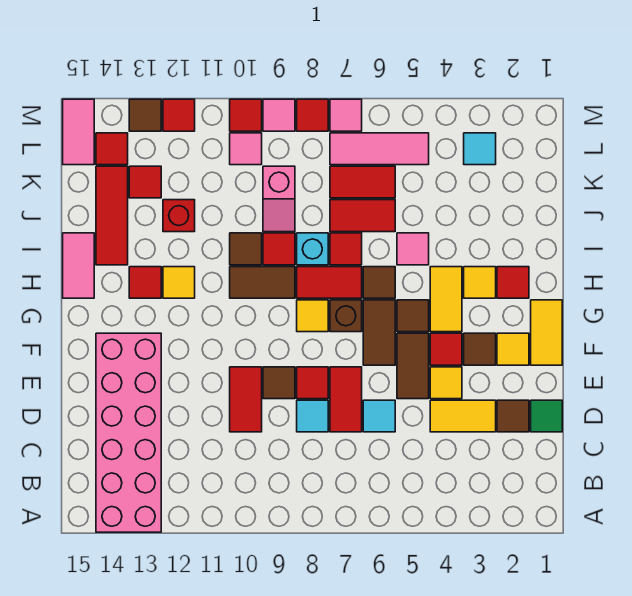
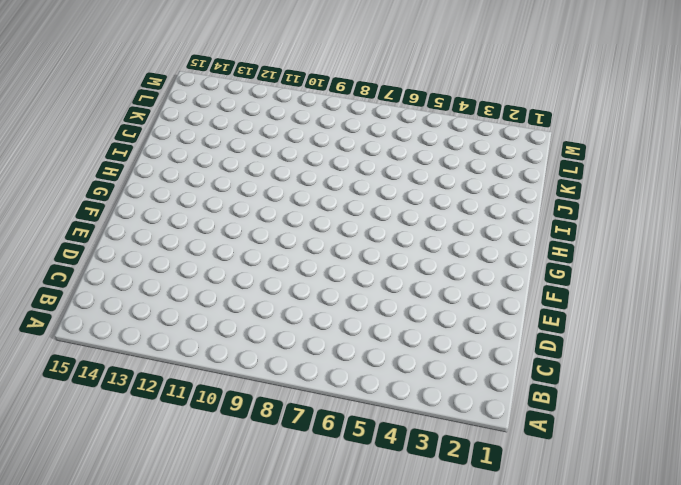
none -> pink 2x6 brick [96,333,161,532]
none -> green 1x1 tile [531,400,562,432]
none -> brown 1x1 tile [497,400,529,432]
none -> yellow 1x2 tile [430,400,496,432]

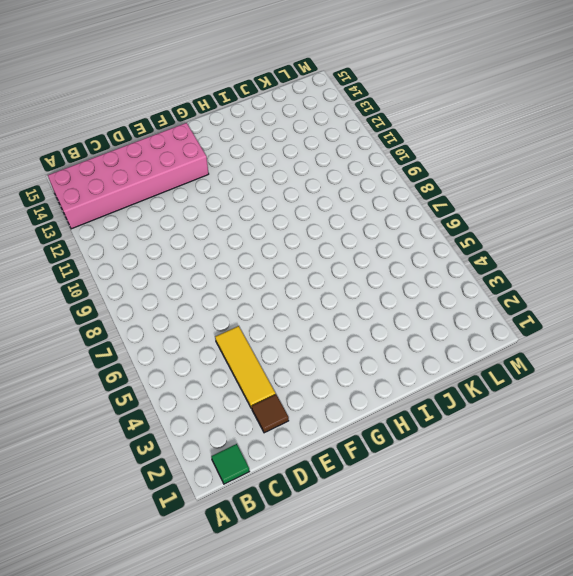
green 1x1 tile [211,444,249,484] -> green 1x1 tile moved to [531,400,562,432]
yellow 1x3 tile [215,326,276,408] -> yellow 1x2 tile [430,400,496,432]
none -> cyan 1x1 tile [363,400,395,432]
none -> red 1x2 tile [330,367,362,432]
none -> cyan 1x1 tile [297,400,328,432]
none -> red 1x2 tile [230,367,262,432]

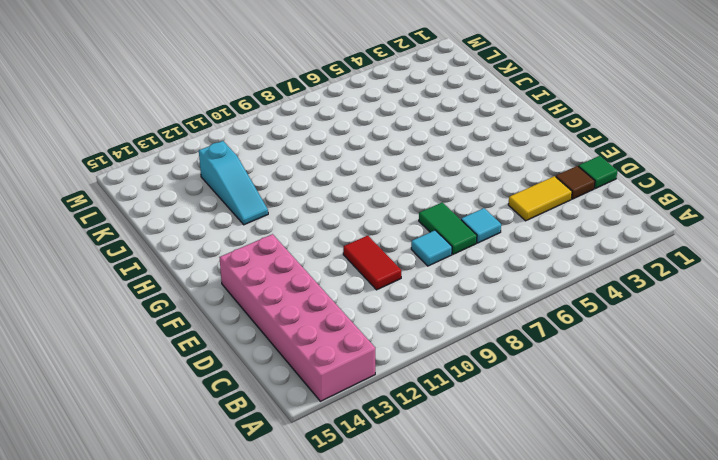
green 1x2 tile [419,202,477,254] -> red 1x2 tile [330,367,362,432]
cyan 1x3 slope [199,141,268,225] -> red 1x1 brick [163,200,195,232]
none -> yellow 1x1 tile [430,367,462,399]
none -> brown 1x2 tile [397,333,429,399]
none -> red 1x1 tile [297,367,328,399]
none -> brown 1x1 tile [263,367,295,399]

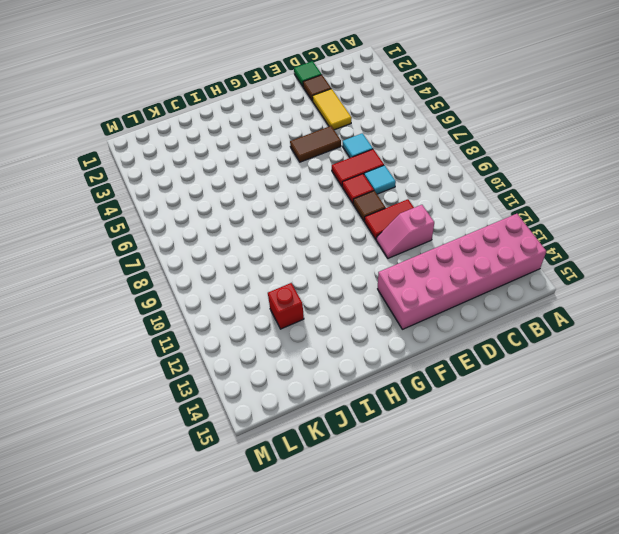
pink 1x2 slope [376,205,434,258] -> pink 1x2 slope turned to [263,166,295,232]
none -> yellow 1x1 tile [430,367,462,399]
none -> yellow 1x2 tile [531,300,562,365]
none -> yellow 1x1 tile [497,333,529,365]
none -> brown 1x1 tile [464,333,496,365]

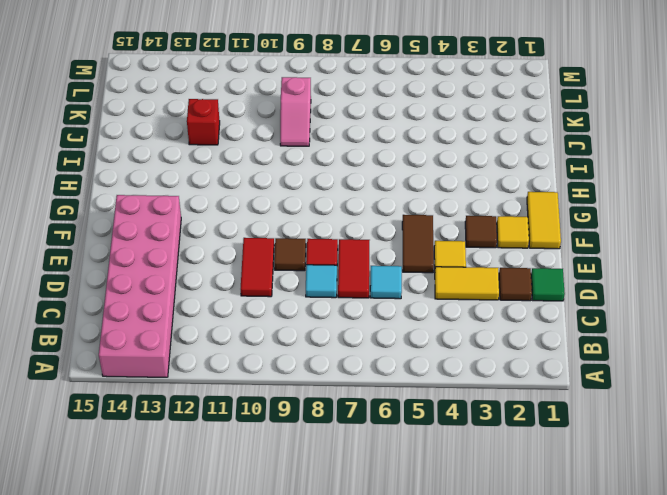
none -> red 1x1 tile [430,333,462,365]
none -> brown 1x2 tile [363,300,395,365]
none -> yellow 1x2 tile [430,267,462,332]
none -> brown 1x1 tile [397,300,429,332]

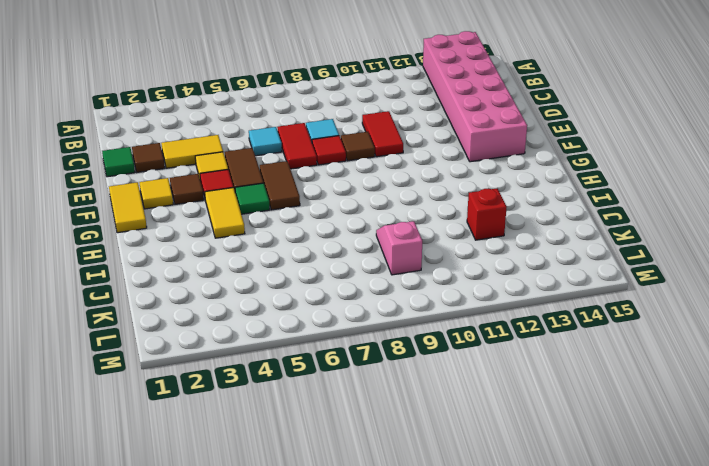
green 1x1 tile [235,183,270,214] -> brown 1x1 tile [397,300,429,332]
none -> brown 1x1 brick [330,300,362,332]
none -> yellow 1x1 tile [297,300,328,332]
none -> red 1x1 tile [497,267,529,298]
none -> yellow 1x1 tile [464,267,496,298]

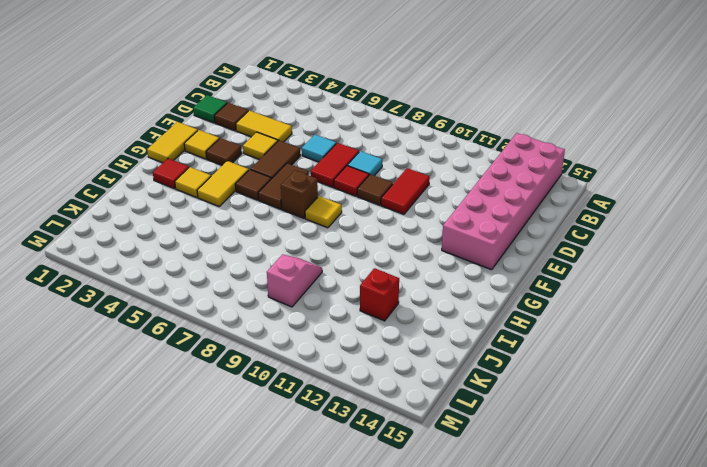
none -> red 1x1 tile [430,333,462,365]
none -> brown 1x1 tile [363,267,395,298]
none -> red 1x2 tile [297,267,362,298]
none -> brown 1x2 tile [230,267,295,298]

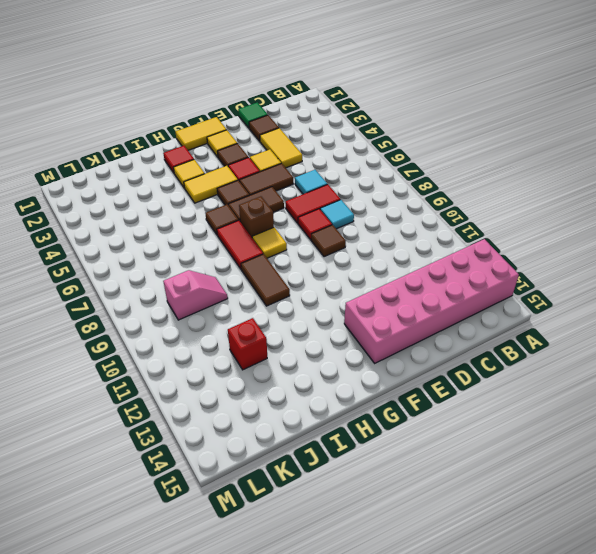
none -> red 1x2 tile [230,367,262,432]
none -> yellow 1x1 tile [163,267,195,298]
none -> red 1x1 tile [129,267,161,298]
none -> pink 1x2 tile [63,233,94,298]

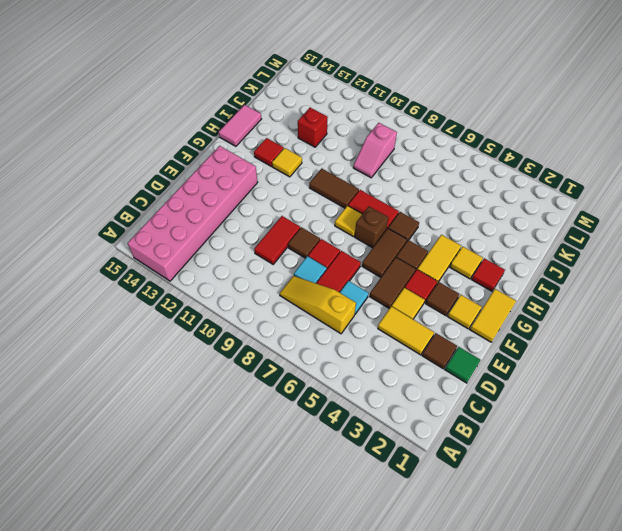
yellow 1x3 slope [280,276,356,334] -> none
none -> pink 1x1 tile [397,233,429,265]
none -> red 1x1 tile [330,233,362,265]
none -> cyan 1x1 brick [297,233,328,265]
none -> red 1x1 tile [263,233,295,265]

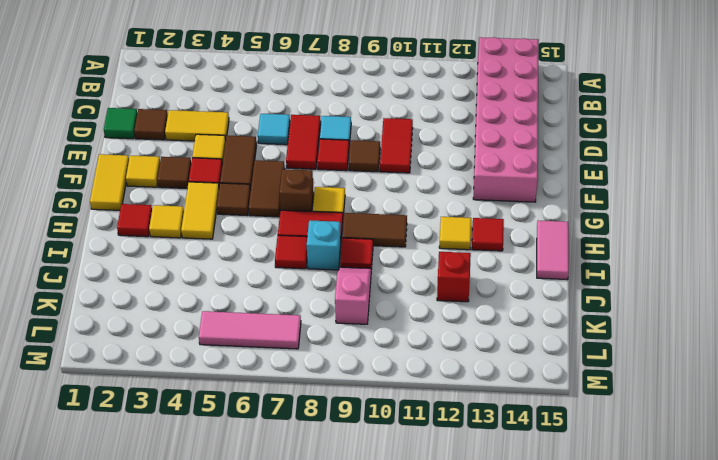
none -> brown 1x1 tile [363,267,395,298]
none -> pink 1x1 tile [397,233,429,265]
none -> brown 1x1 tile [230,233,262,265]
none -> red 1x3 tile [96,166,128,265]

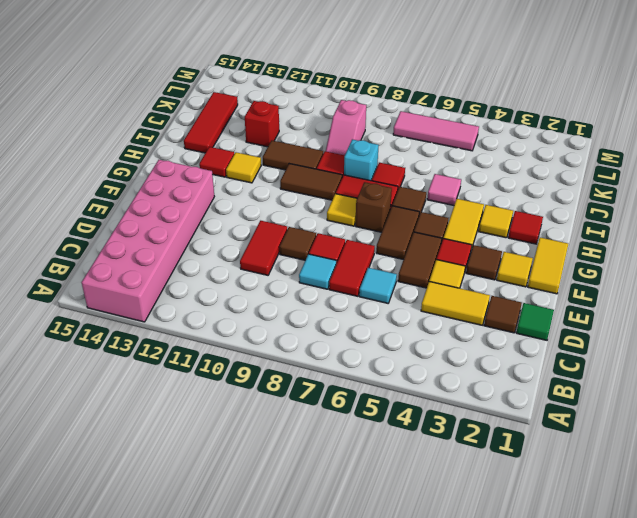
brown 1x2 tile [263,140,323,170] -> brown 1x1 tile [230,233,262,265]
none -> pink 1x2 tile [63,233,94,298]
none -> red 1x2 tile [330,200,395,232]
none -> red 1x2 tile [330,166,395,198]
none -> red 1x1 tile [129,166,161,198]

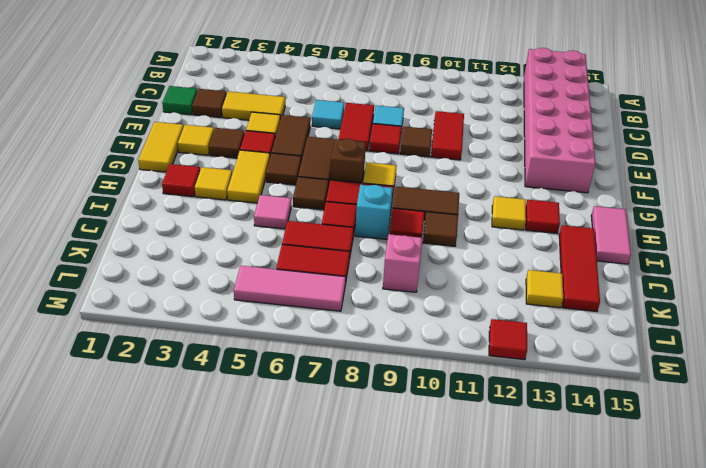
yellow 1x1 tile [526,270,563,308] -> red 1x1 tile [129,166,161,198]
none -> red 1x1 brick [163,200,195,232]
none -> cyan 1x1 tile [464,133,496,165]
none -> pink 1x1 tile [230,133,262,165]
none -> red 1x1 tile [96,133,128,165]

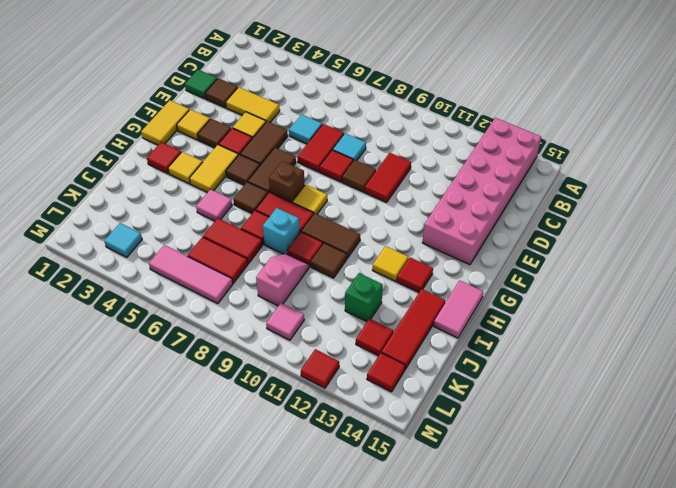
green 1x1 brick [345,273,383,322] -> red 1x1 brick [163,200,195,232]
none -> pink 1x2 tile [63,99,94,165]
none -> pink 1x1 tile [330,99,362,131]
none -> red 1x1 tile [297,99,328,131]
none -> pink 1x1 tile [263,99,295,131]

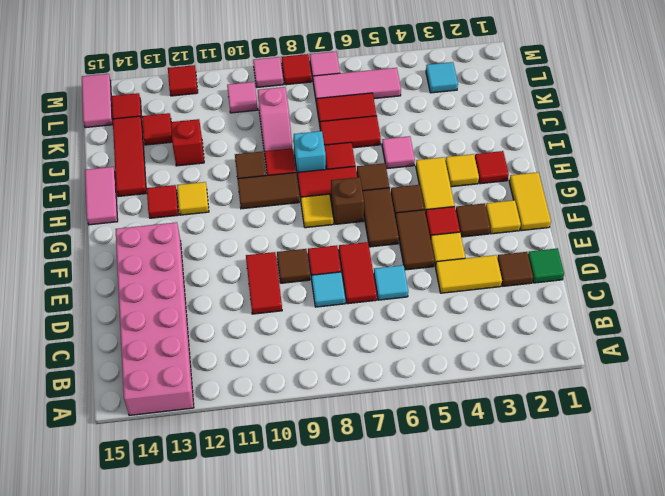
none -> red 1x1 tile [230,99,262,131]
none -> brown 1x1 tile [129,99,161,131]

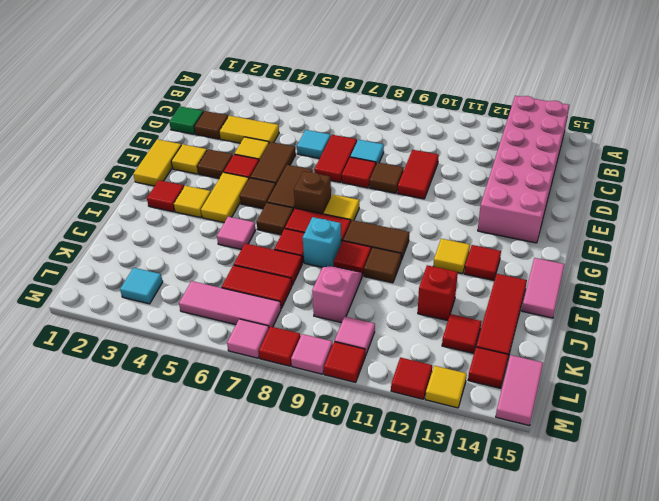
yellow 1x1 tile [425,366,467,408] -> brown 1x1 tile [129,99,161,131]

